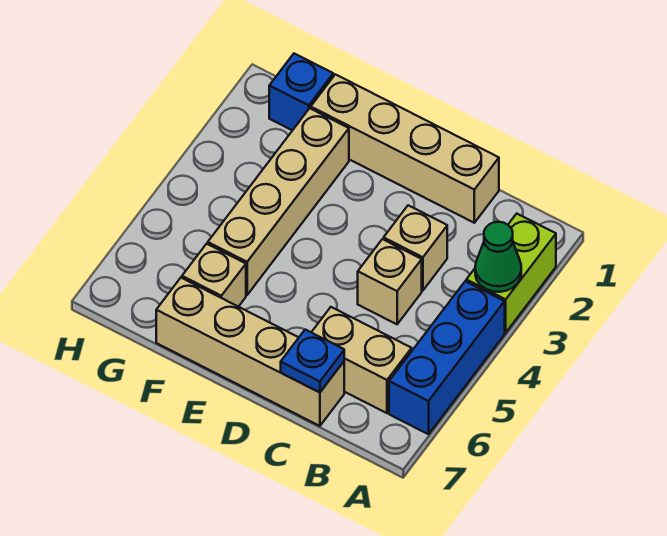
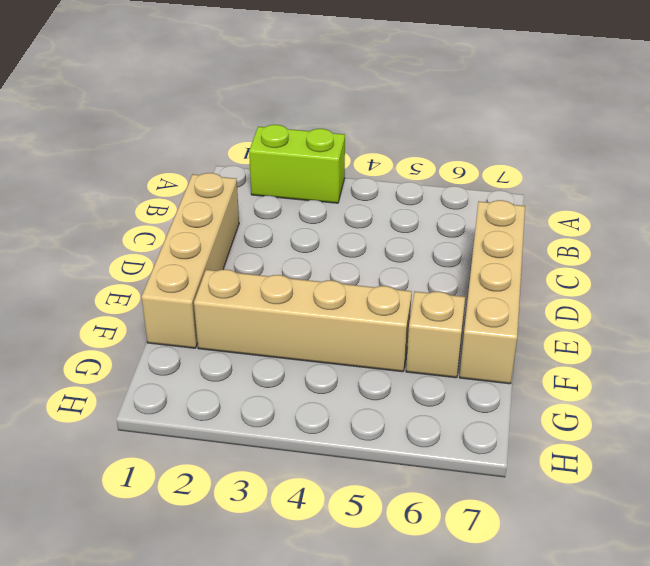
none -> blue 1x3 brick [389,281,505,434]
none -> tan 1x2 brick [311,307,412,413]
none -> tan 1x1 brick [384,205,447,291]

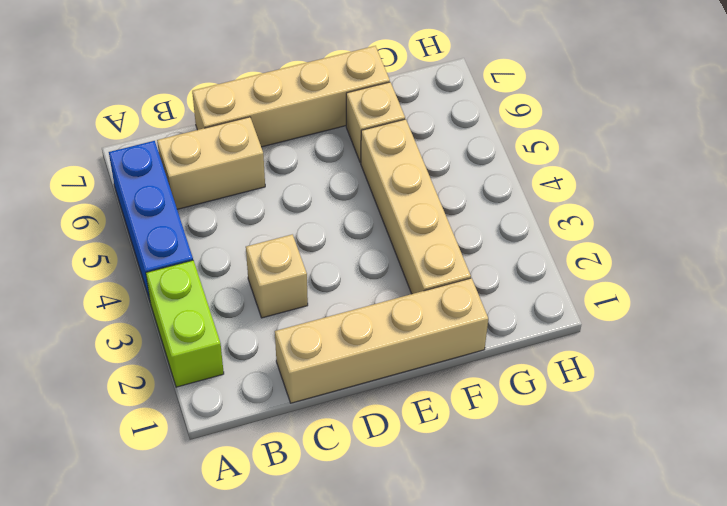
none -> tan 1x1 brick [358,239,422,324]
none -> blue 1x1 brick [269,54,333,130]
none -> green 1x1 cone [475,222,521,292]

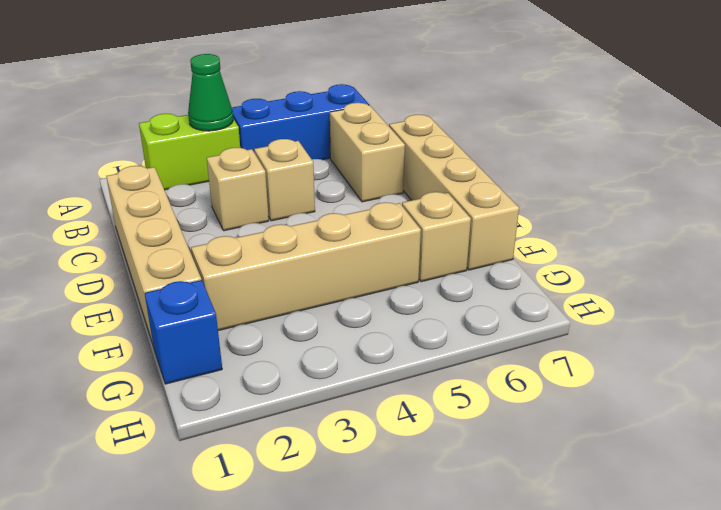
none -> blue 1x1 plate [281,330,344,392]

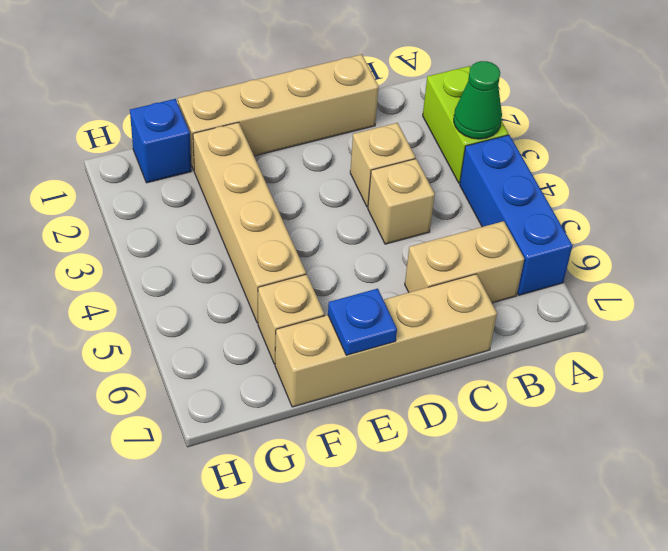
blue 1x1 plate [328,289,397,355] -> blue 1x1 plate moved to [281,330,344,392]

